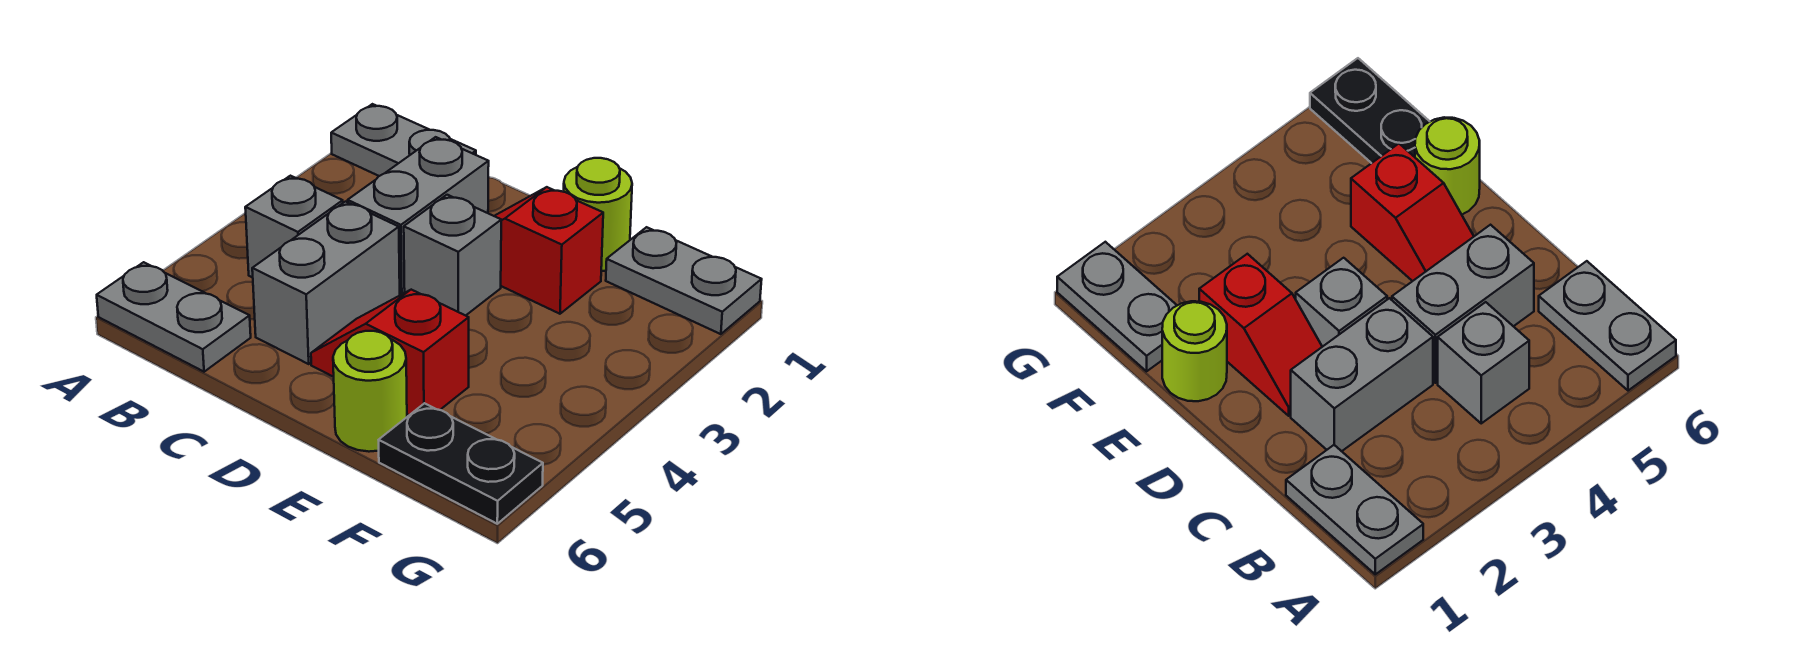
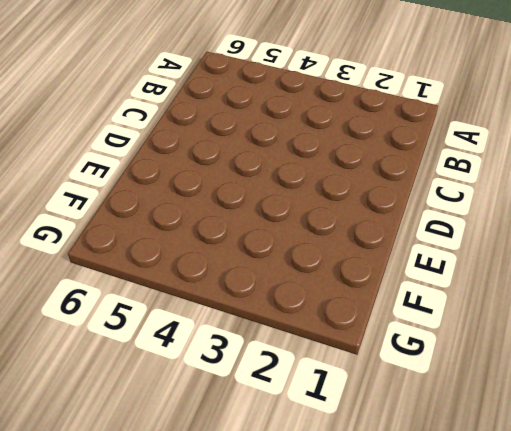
none -> grey 1x2 plate [331,104,476,176]
none -> grey 1x2 plate [97,262,251,372]
none -> grey 1x1 brick [245,176,343,277]

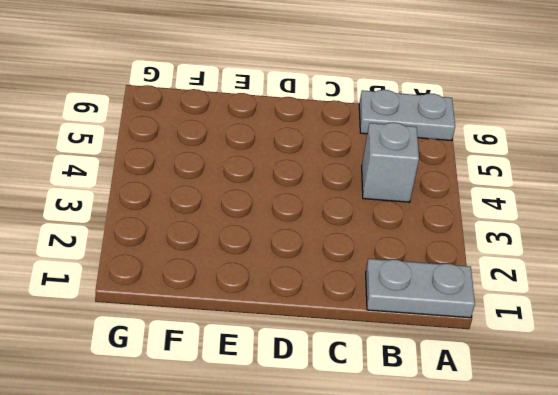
none -> grey 1x2 brick [348,137,489,294]
none -> grey 1x2 brick [252,202,400,364]
none -> red 1x2 slope [495,187,603,314]

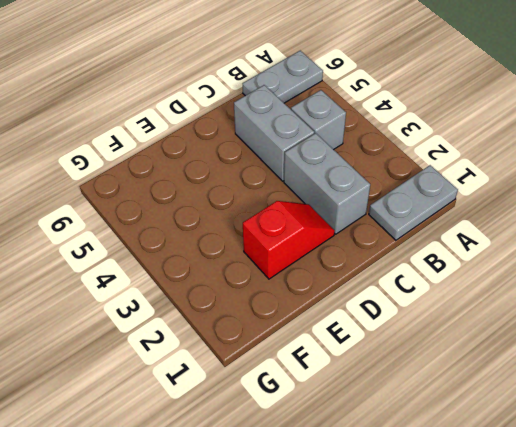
none -> grey 1x1 brick [404,195,501,316]
none -> red 1x2 slope [311,290,469,415]
none -> lime 1x1 round brick [564,158,632,271]

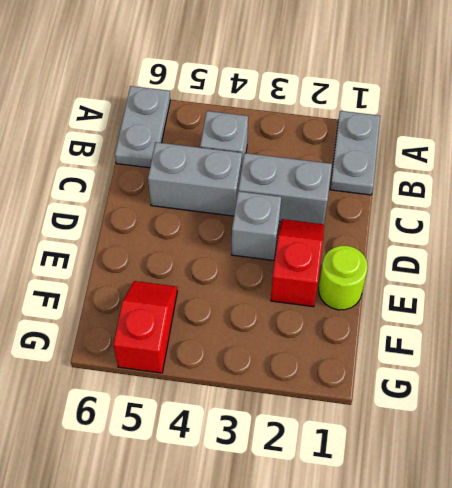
red 1x2 slope [113,281,177,373] -> red 1x2 slope moved to [311,290,469,415]
none -> lime 1x1 round brick [333,331,407,452]
none -> grey 1x2 plate [606,227,762,334]
none -> black 1x2 plate [379,403,543,524]

